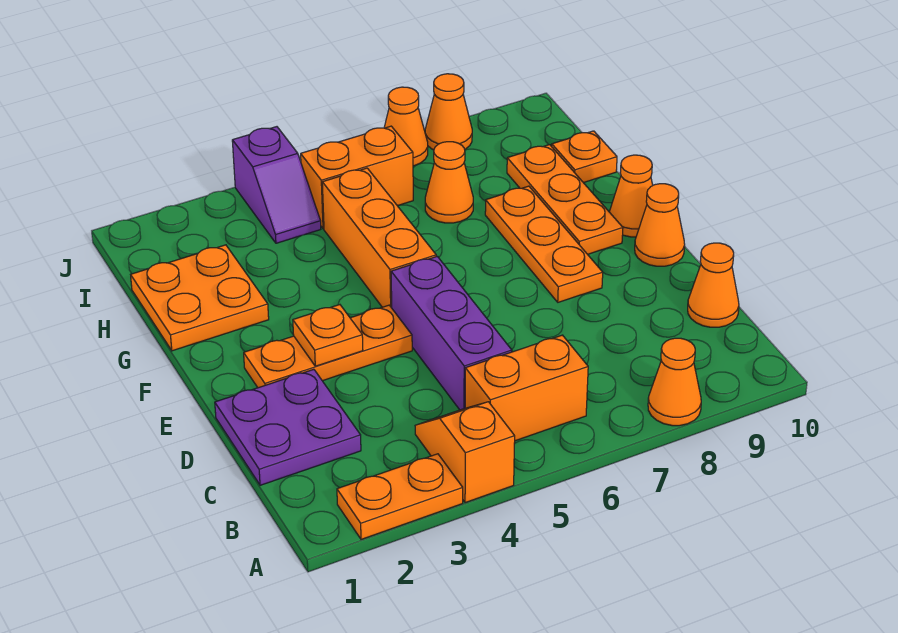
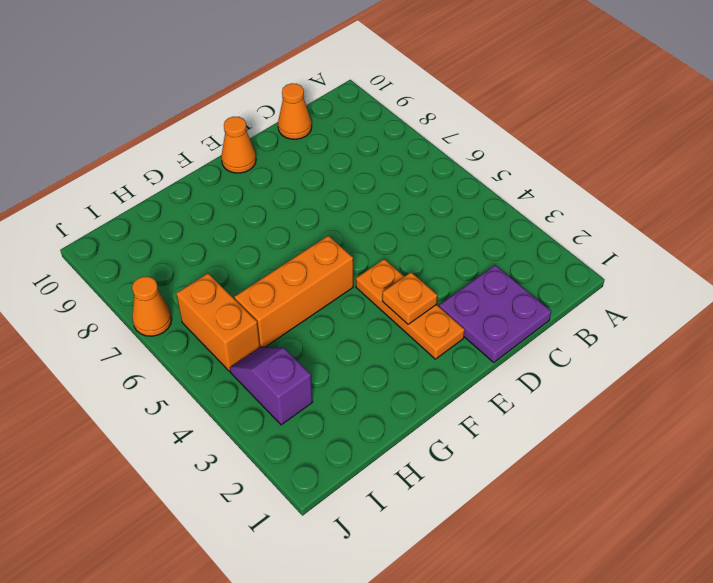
purple 1x2 slope [230,346,312,425] -> purple 1x2 slope turned to [232,127,321,243]
none -> orange 1x2 plate [337,454,463,539]
none -> orange 1x2 slope [415,402,515,503]
none -> orange 1x1 cone [648,338,701,426]

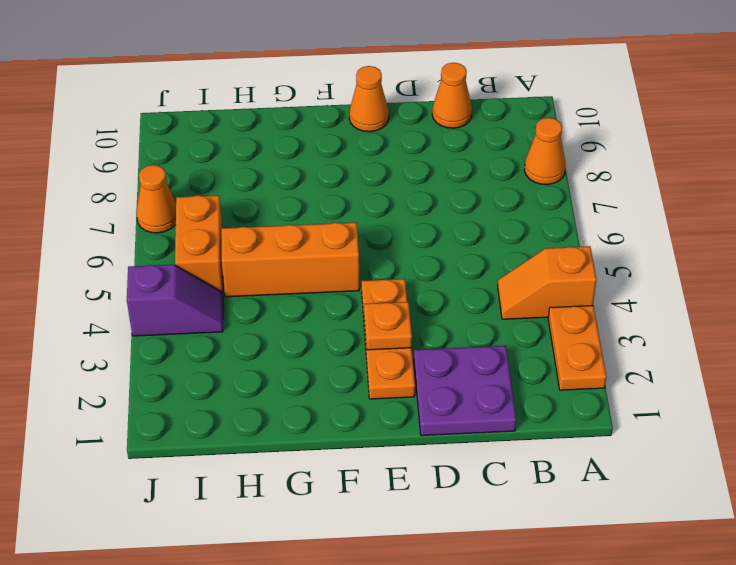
none -> orange 1x2 brick [465,335,588,441]
none -> purple 1x3 brick [391,256,512,410]
none -> orange 1x3 plate [485,186,603,302]

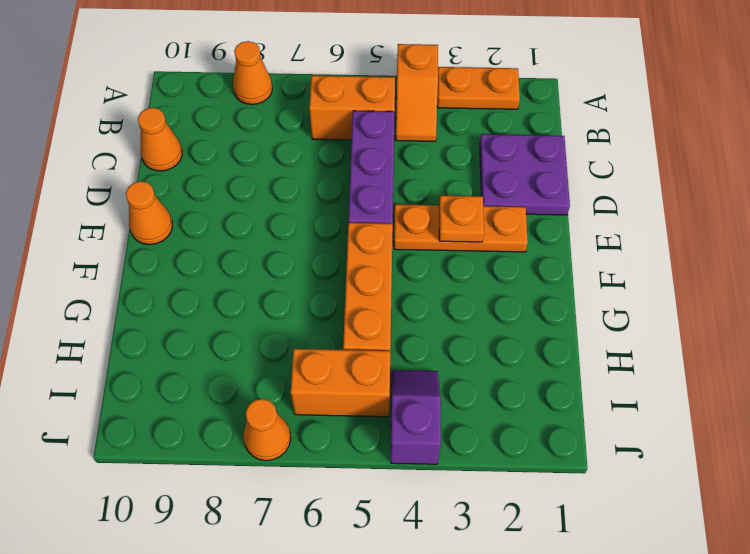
none -> orange 1x3 plate [485,186,603,302]
none -> orange 1x3 plate [507,145,623,254]
none -> orange 1x1 cone [610,155,653,237]

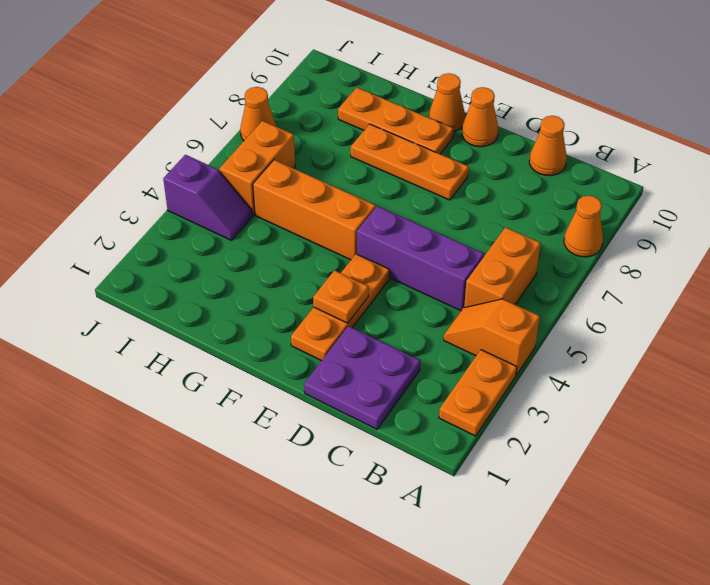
none -> orange 2x2 plate [131,245,269,351]
none -> orange 1x1 cone [425,142,473,223]
none -> orange 1x1 plate [552,131,617,183]

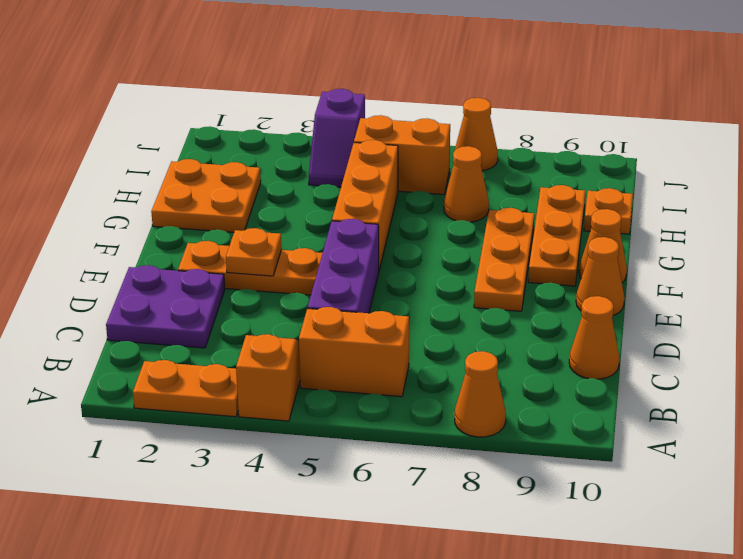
none -> orange 1x1 cone [425,74,472,150]

